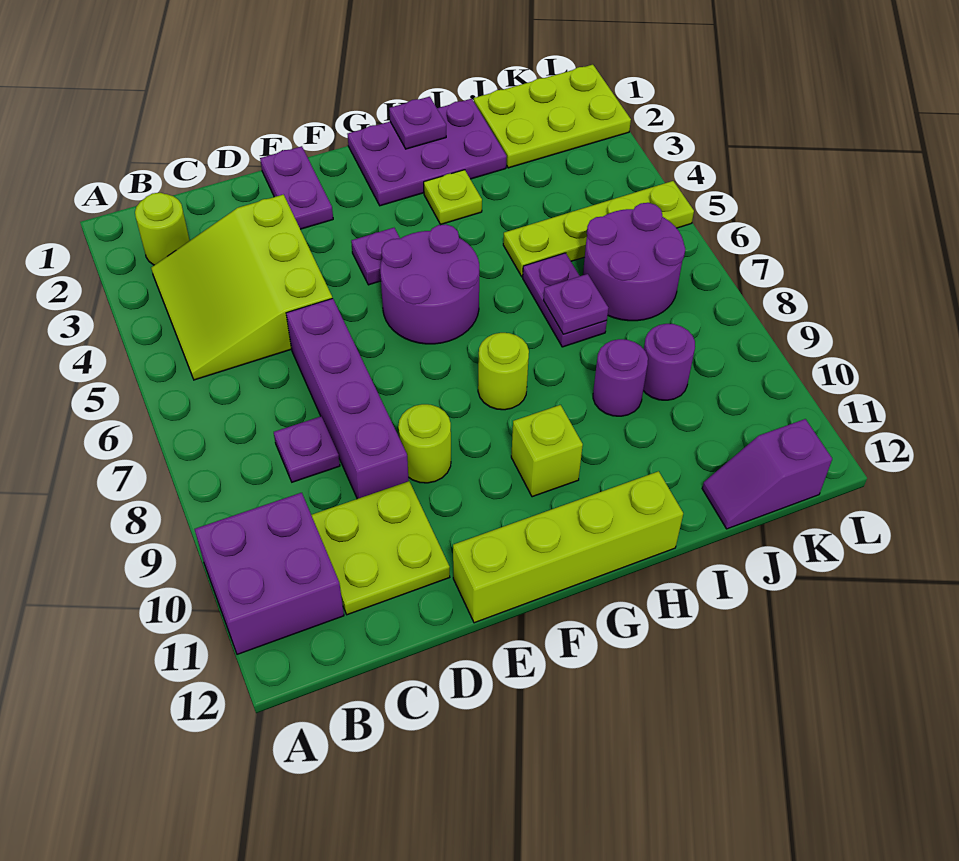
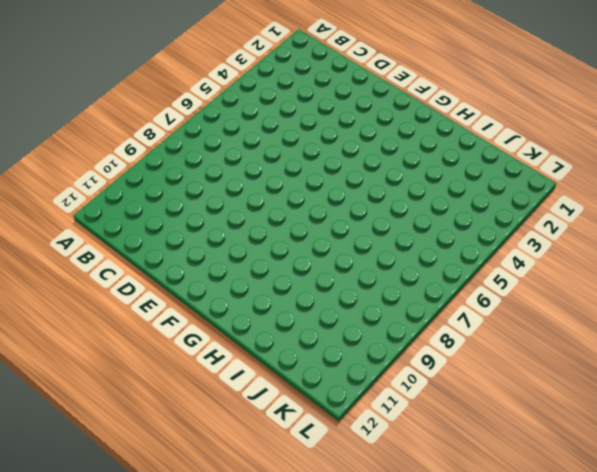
none -> purple 2x2 brick [194,493,344,654]
none -> lime 1x1 round brick [135,193,190,265]
none -> lime 3x3 slope [151,195,332,380]

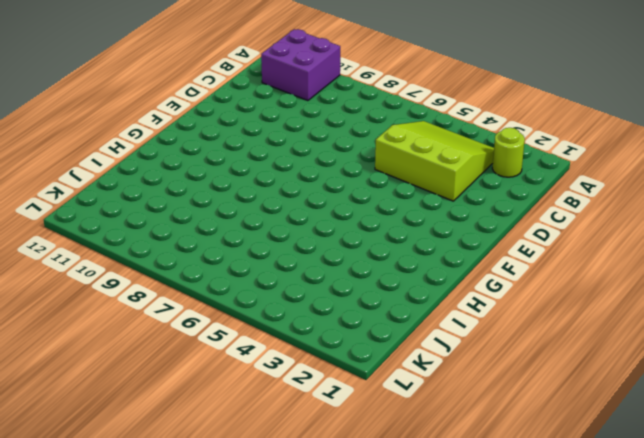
none -> purple 1x1 plate [274,416,340,482]
none -> lime 2x2 plate [311,481,450,615]
none -> purple 1x4 brick [286,298,409,499]

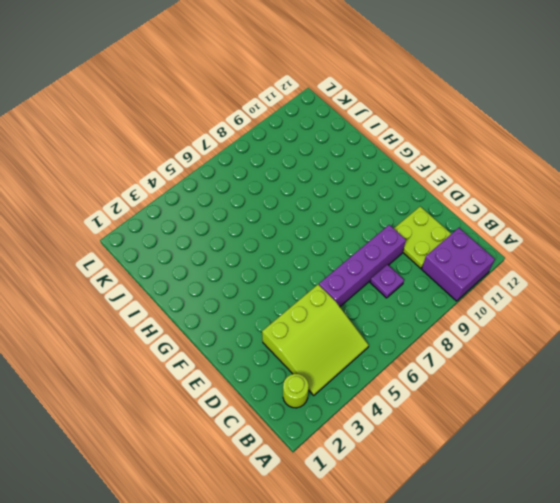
none -> purple 1x2 plate [260,146,333,229]
none -> lime 1x1 round brick [398,404,451,483]
none -> lime 1x4 brick [453,471,683,623]

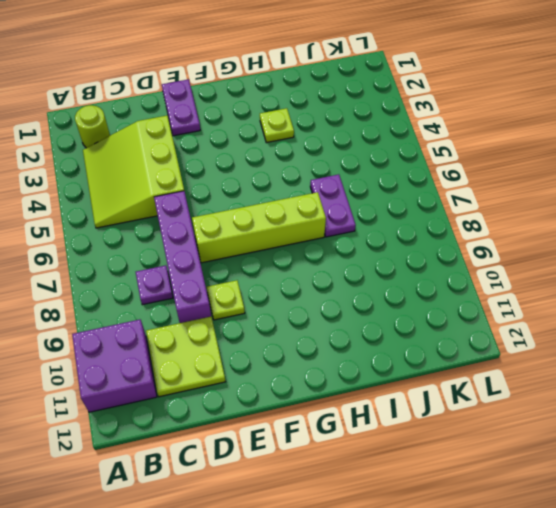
lime 1x4 brick [192,192,326,263] -> lime 1x4 brick moved to [453,471,683,623]
lime 1x1 plate [207,280,245,320] -> lime 1x1 round brick [398,404,451,483]
none -> purple 1x1 plate [351,228,400,285]
none -> purple 2x2 round brick [380,224,479,344]
none -> purple 2x3 plate [347,99,507,206]

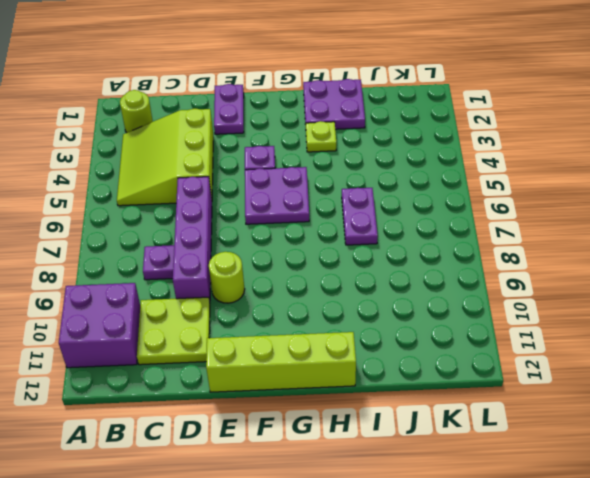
purple 2x2 plate [245,167,309,224] -> purple 2x2 round brick [380,224,479,344]
purple 2x2 plate [303,79,365,129] -> purple 2x3 plate [347,99,507,206]
none -> lime 1x1 round brick [478,333,529,410]
none -> lime 1x1 brick [511,405,583,497]
none -> lime 1x4 plate [503,181,694,277]

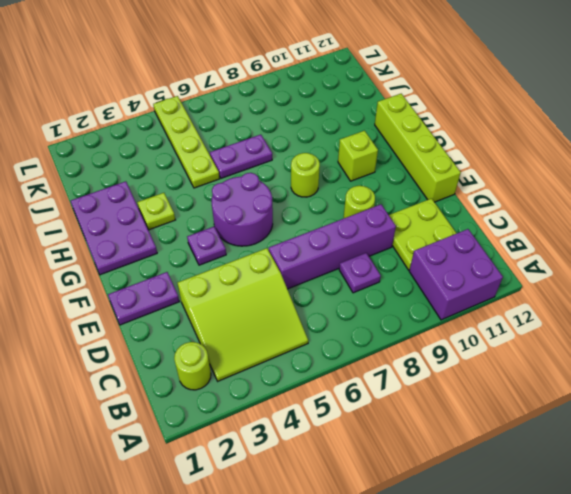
none -> purple 1x1 round brick [593,339,648,416]
none -> lime 2x3 plate [474,65,631,168]
none -> purple 2x2 round brick [583,203,685,321]

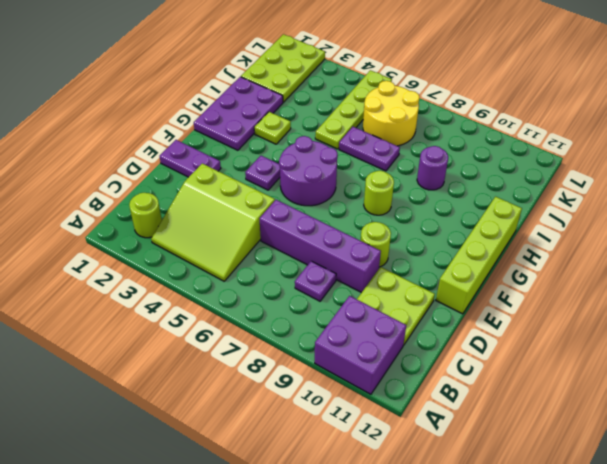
yellow 2x2 round brick [363,81,419,146] -> purple 2x2 round brick [583,203,685,321]
none -> lime 1x1 brick [511,405,583,497]
none -> purple 1x1 round brick [643,324,695,400]
none -> purple 1x2 slope [702,419,832,529]

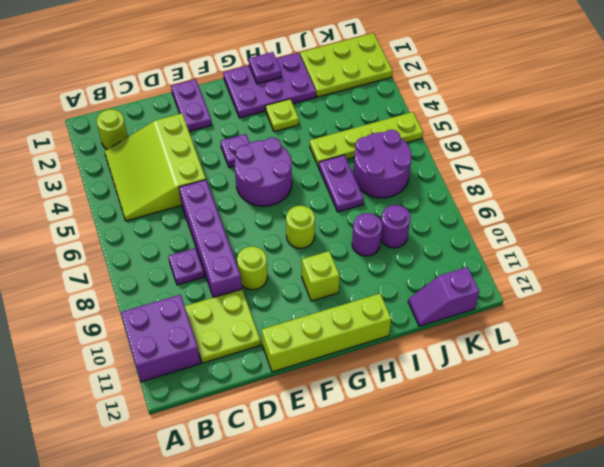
none -> purple 1x1 plate [543,274,608,334]

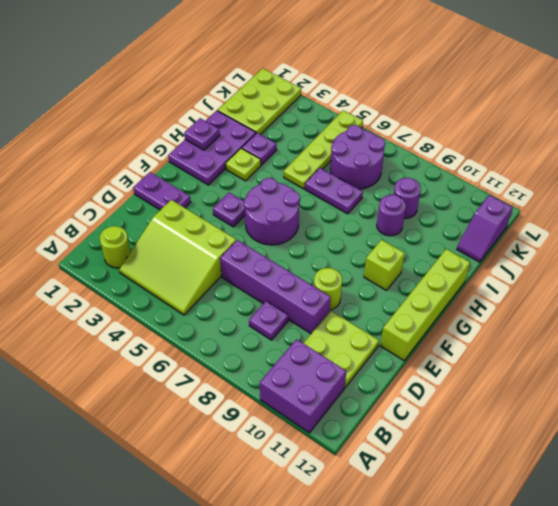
purple 1x1 plate [242,133,277,165] -> purple 1x1 plate moved to [543,274,608,334]
none -> lime 1x1 round brick [478,333,529,410]

